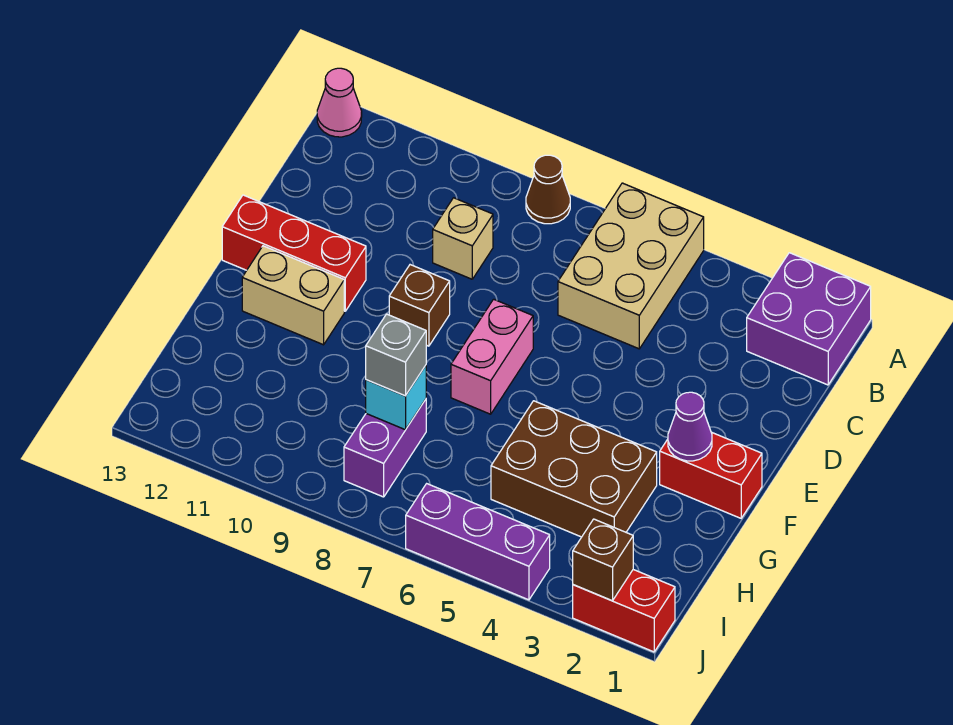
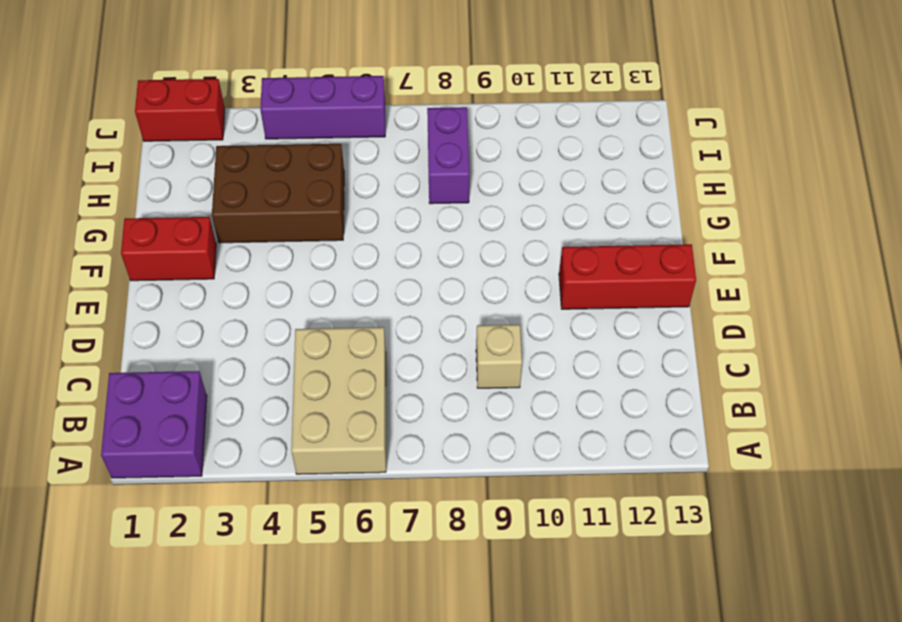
none -> brown 1x1 cone [526,155,570,224]
none -> pink 1x1 cone [317,68,362,137]
none -> pink 1x2 brick [451,299,533,414]

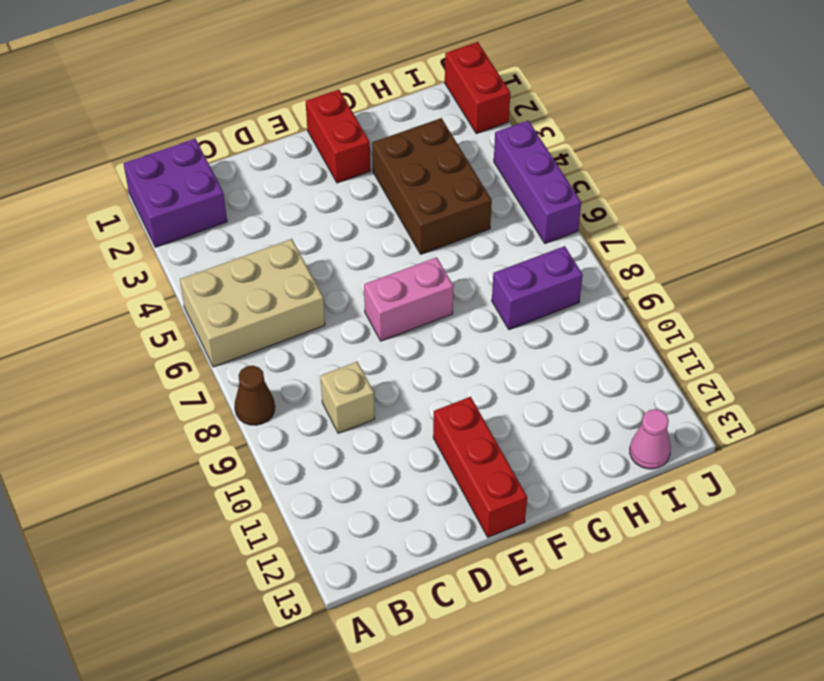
pink 1x1 cone [630,409,671,469] -> pink 1x1 cone moved to [317,68,362,137]
none -> brown 1x1 brick [389,265,450,346]
none -> tan 1x2 brick [242,246,344,345]
none -> purple 1x1 cone [668,392,712,461]

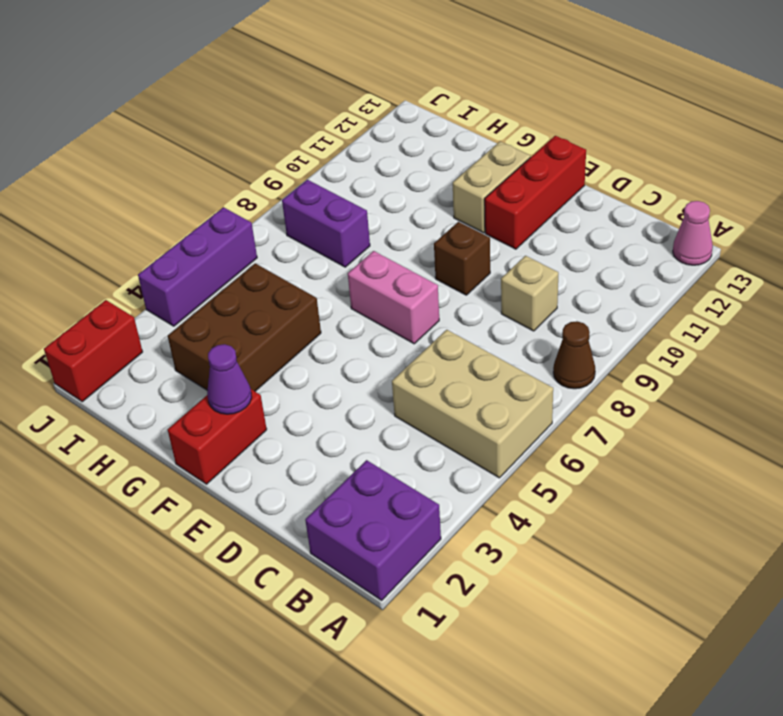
none -> cyan 1x1 brick [366,365,426,430]
none -> brown 1x1 brick [573,519,633,601]
none -> grey 1x1 brick [366,314,426,396]

